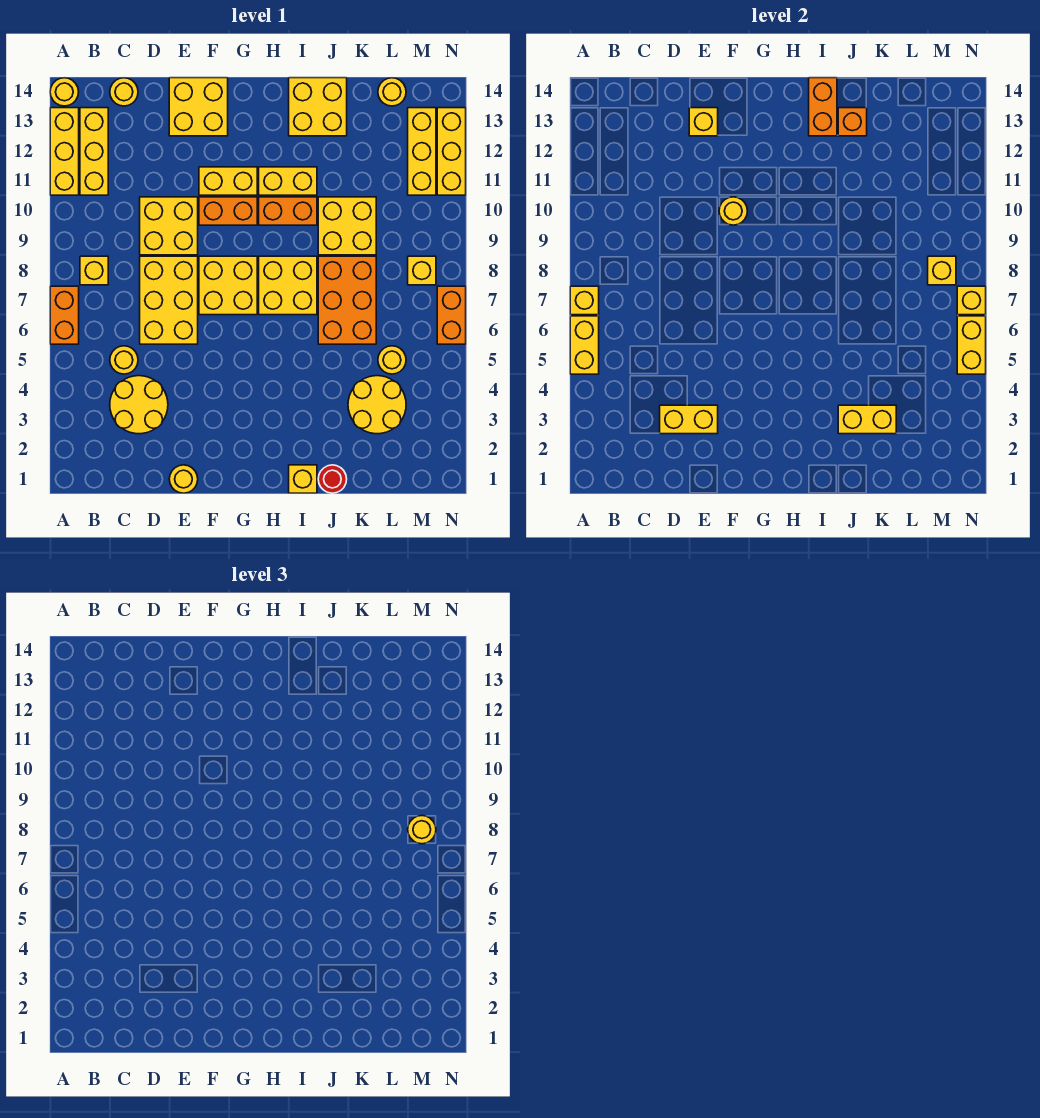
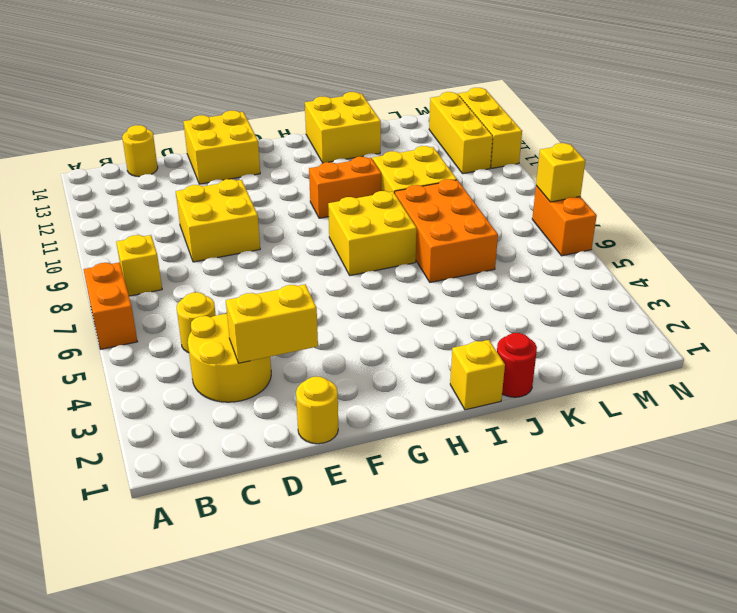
none -> yellow 1x3 brick [50,108,79,195]
none -> yellow 1x1 round brick [50,78,79,106]
none -> yellow 1x3 brick [80,108,108,195]
none -> yellow 2x3 brick [140,256,198,344]

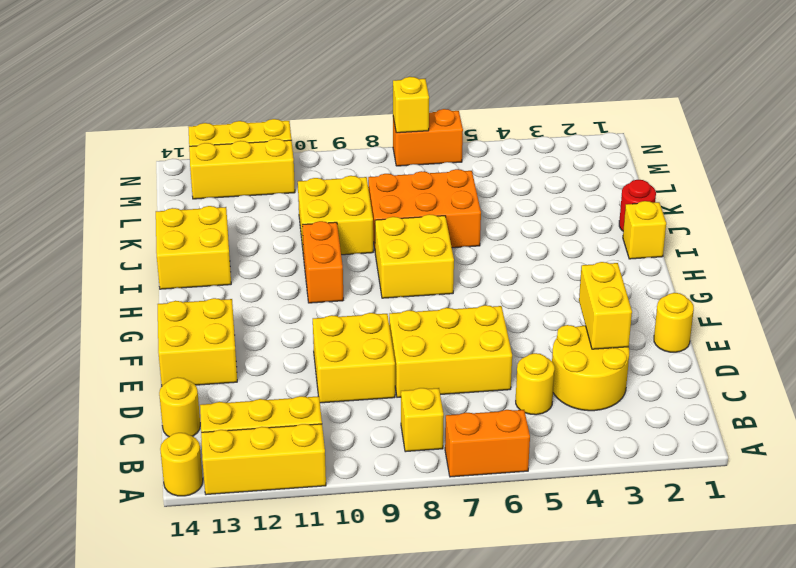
none -> yellow 2x2 brick [199,256,257,315]
none -> orange 1x2 brick [199,197,257,225]
none -> yellow 1x2 brick [199,167,257,195]
none -> yellow 1x2 brick [259,167,317,195]

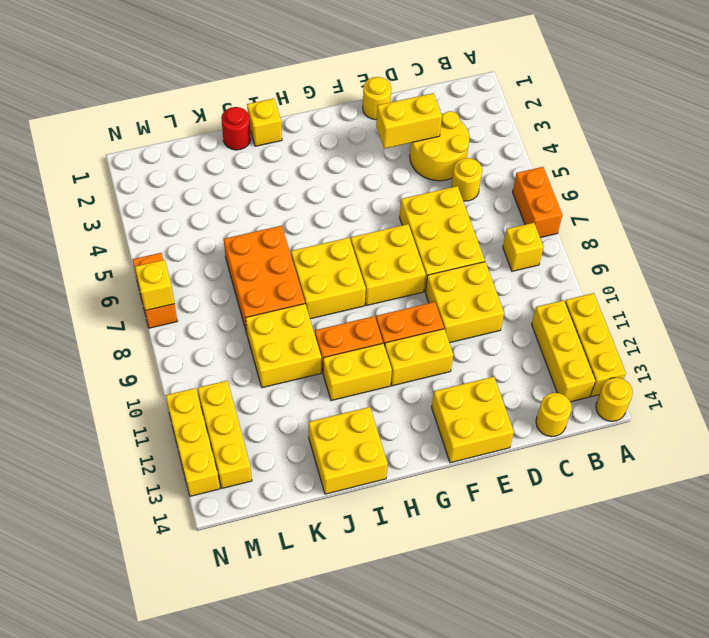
none -> yellow 2x2 round brick [348,376,406,434]
none -> yellow 1x1 round brick [378,346,406,374]
none -> yellow 1x1 round brick [378,78,406,106]
none -> yellow 1x1 brick [408,256,436,285]

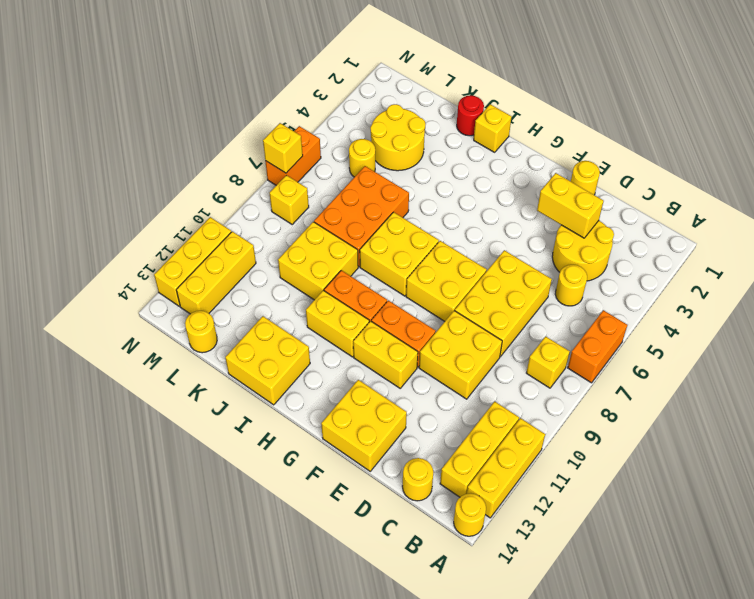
none -> yellow 1x2 brick [570,316,599,374]
none -> yellow 1x1 brick [570,286,599,315]
none -> yellow 1x1 brick [689,108,718,136]
none -> yellow 1x1 round brick [719,197,747,225]

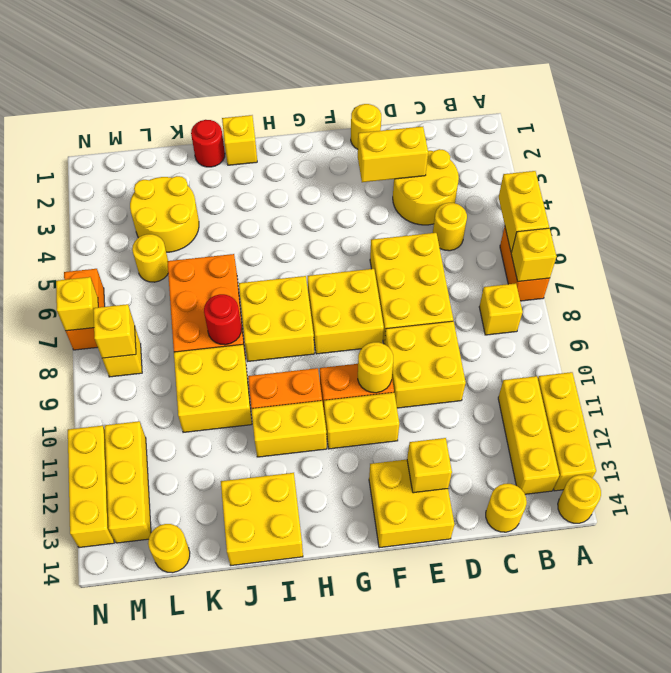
red 1x1 round brick [204,294,241,345] -> none
none -> orange 1x2 brick [809,78,837,136]
none -> yellow 1x2 brick [838,405,896,434]
none -> orange 1x1 brick [838,108,867,136]
none -> yellow 1x2 brick [957,316,986,374]

